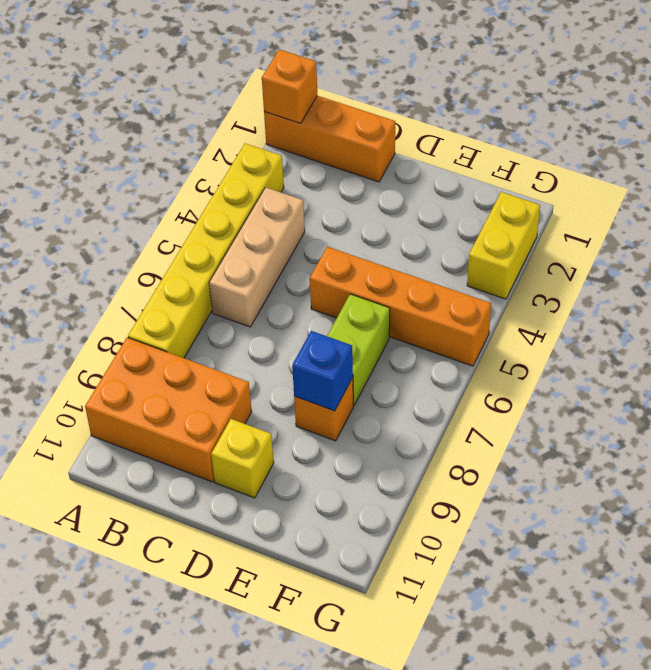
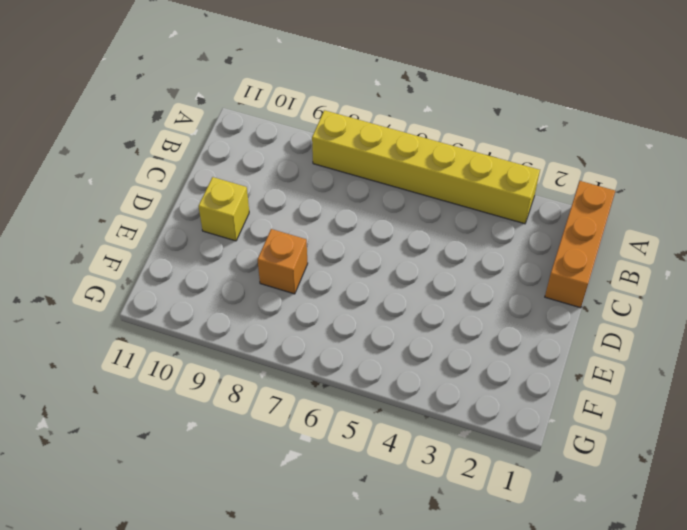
none -> orange 2x3 brick [85,338,252,482]
none -> tan 1x3 brick [209,187,305,327]

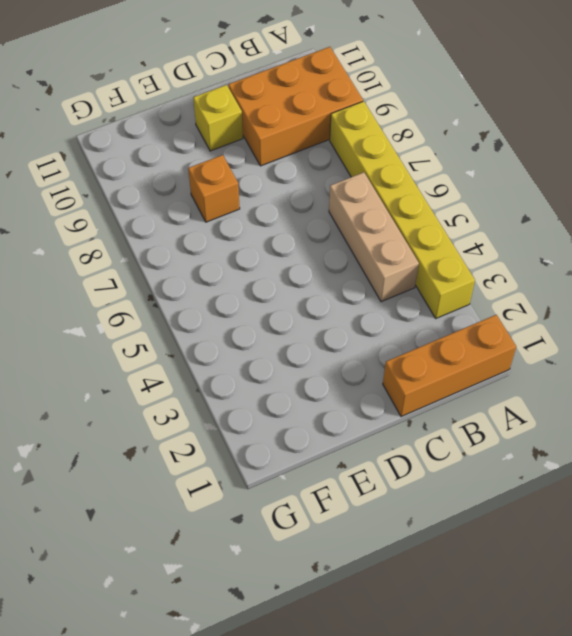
none -> orange 1x4 brick [310,247,491,366]
none -> lime 1x2 brick [327,294,390,405]

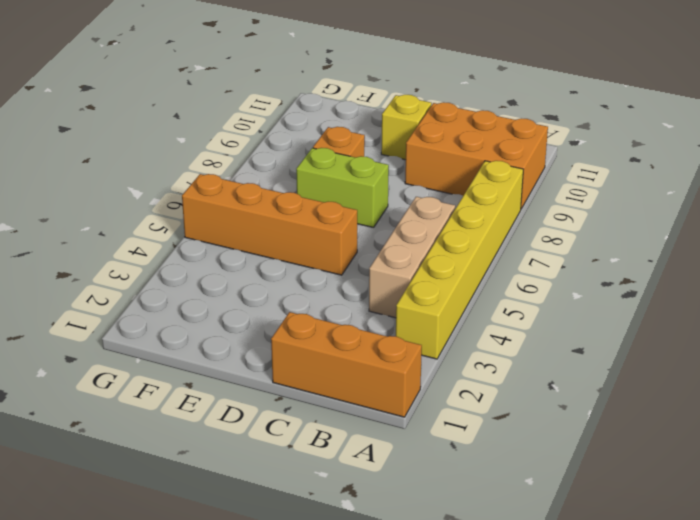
lime 1x2 brick [296,148,389,228] -> lime 1x2 brick turned to [327,294,390,405]
none -> yellow 1x2 brick [467,192,540,299]
none -> orange 1x1 brick [262,49,317,123]

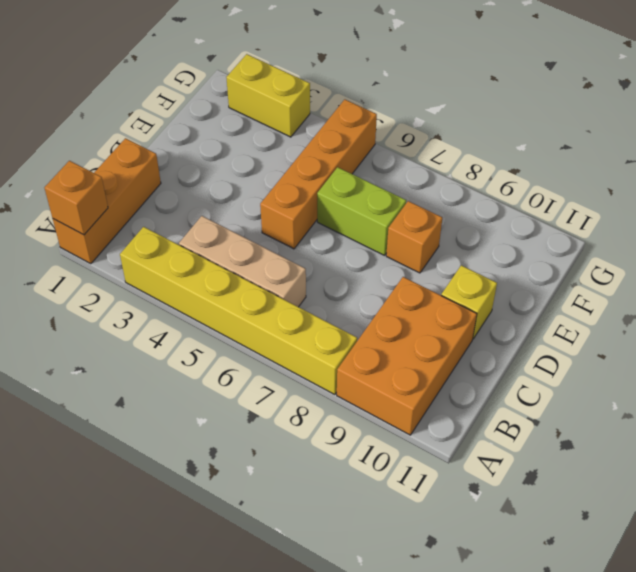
none -> blue 1x1 brick [292,331,353,411]

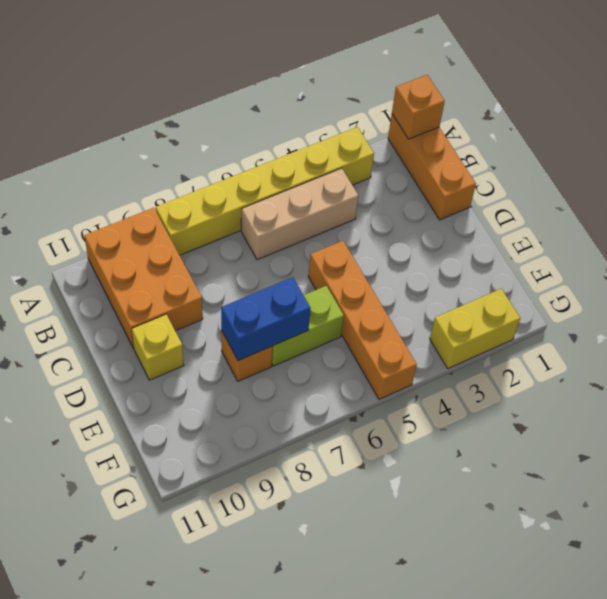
blue 1x2 brick [221,277,311,360] -> blue 1x1 brick [292,331,353,411]

